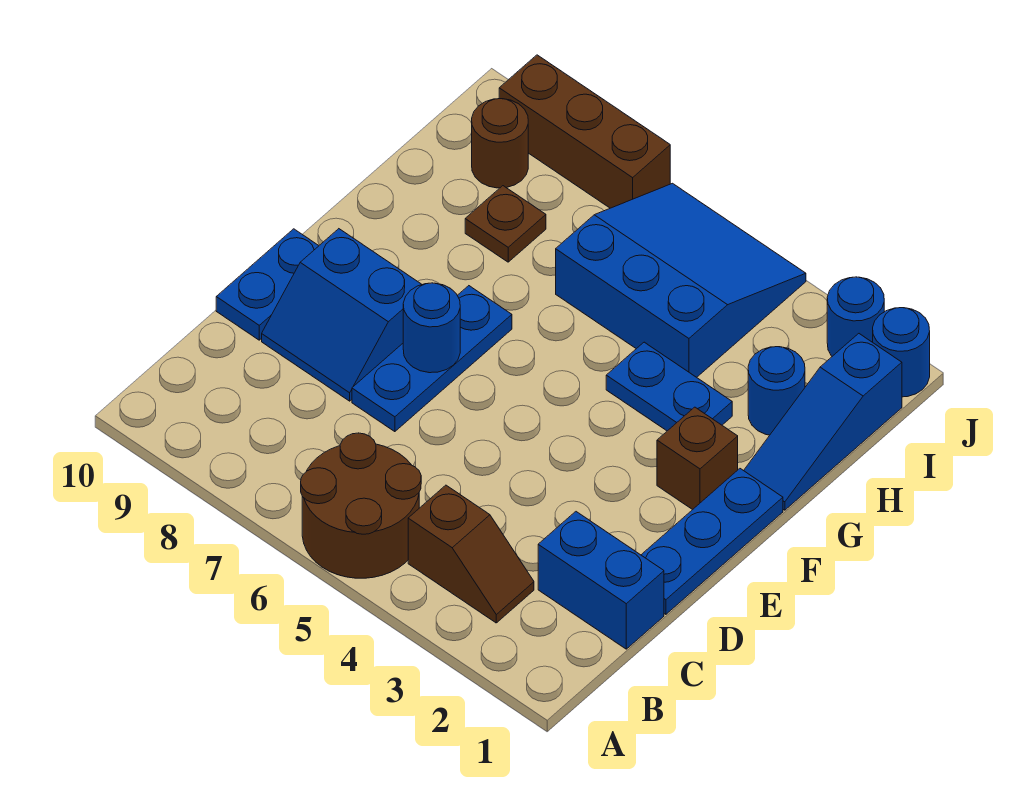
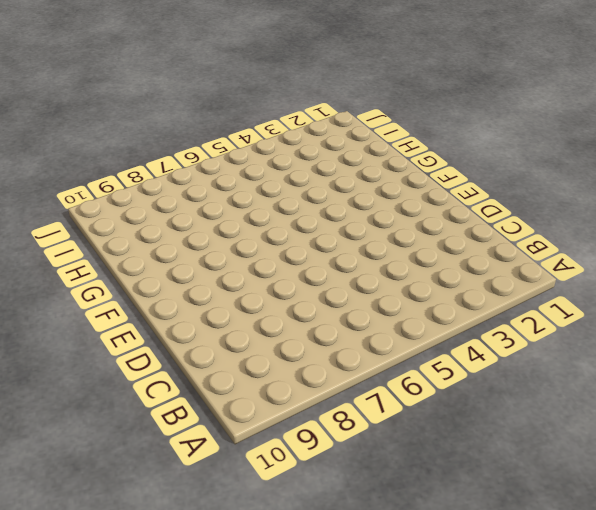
none -> brown 2x2 round brick [301,433,421,578]
none -> brown 1x2 slope [408,485,534,623]
none -> blue 1x2 brick [538,512,664,649]

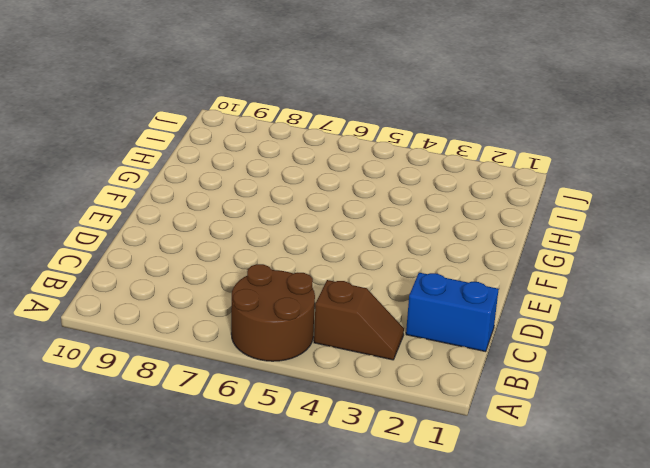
none -> blue 1x3 plate [642,469,783,614]
none -> blue 1x3 plate [352,286,512,432]
none -> blue 2x2 slope [262,229,422,401]

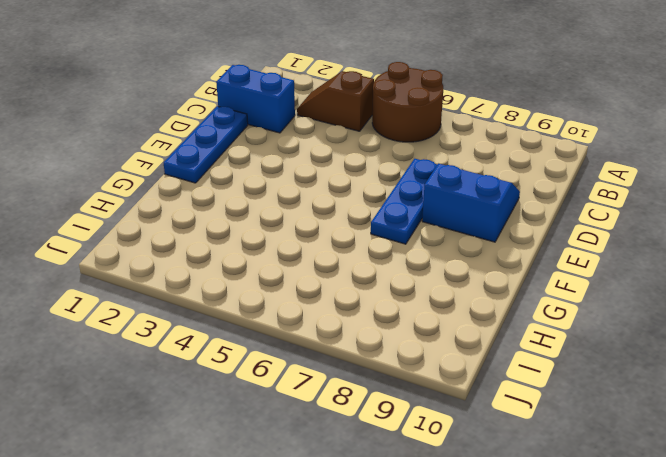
none -> blue 1x2 plate [216,229,319,340]
none -> brown 1x1 brick [657,407,738,510]
none -> blue 1x3 slope [744,334,902,510]

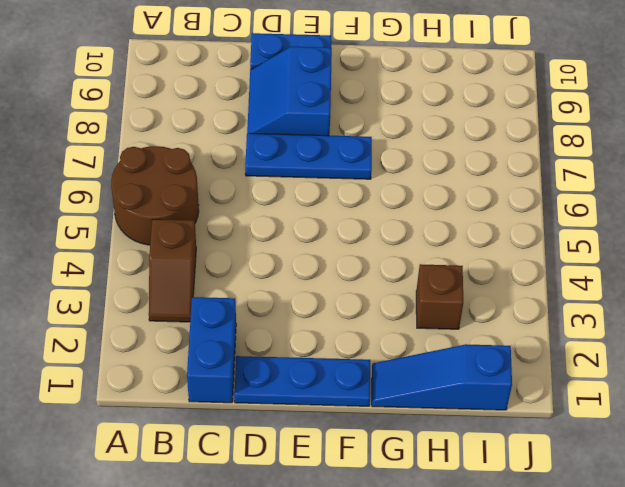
brown 1x1 brick [416,264,463,329] -> brown 1x1 brick moved to [657,407,738,510]
none -> blue 1x2 plate [606,342,732,431]
none -> blue 1x1 round brick [748,347,805,435]
none -> blue 3x3 slope [556,183,806,377]

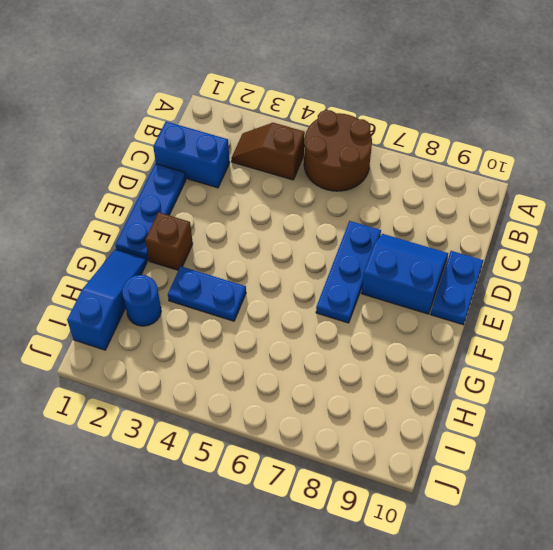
none -> blue 3x3 slope [556,183,806,377]
none -> brown 1x1 plate [465,186,546,262]
none -> brown 1x1 round brick [472,99,528,188]

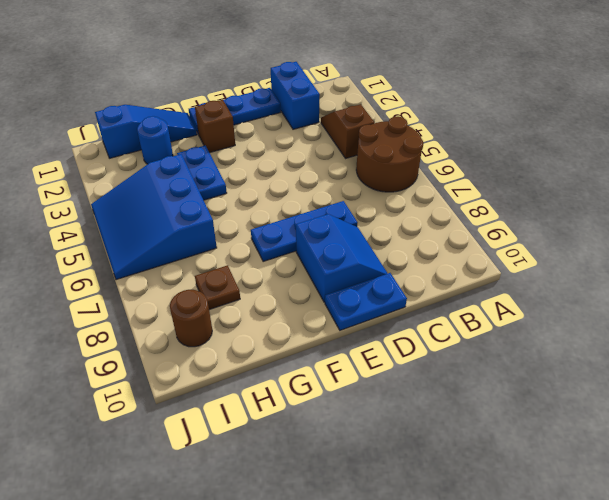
none -> blue 1x1 round brick [873,308,930,397]
none -> blue 1x1 round brick [827,277,884,356]
none -> brown 1x3 brick [499,55,670,208]

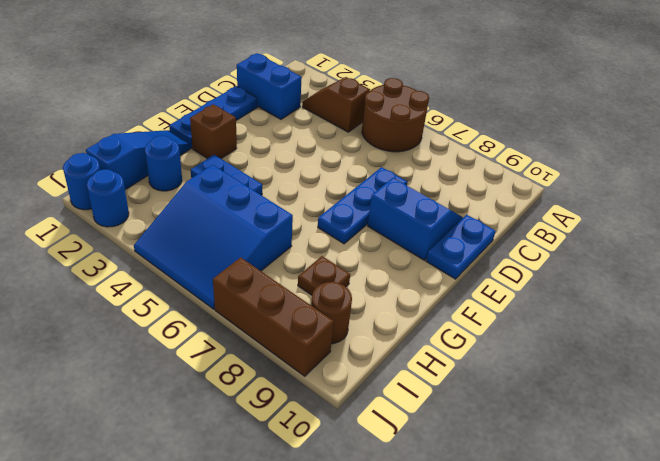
none -> blue 1x1 round brick [403,283,460,373]

